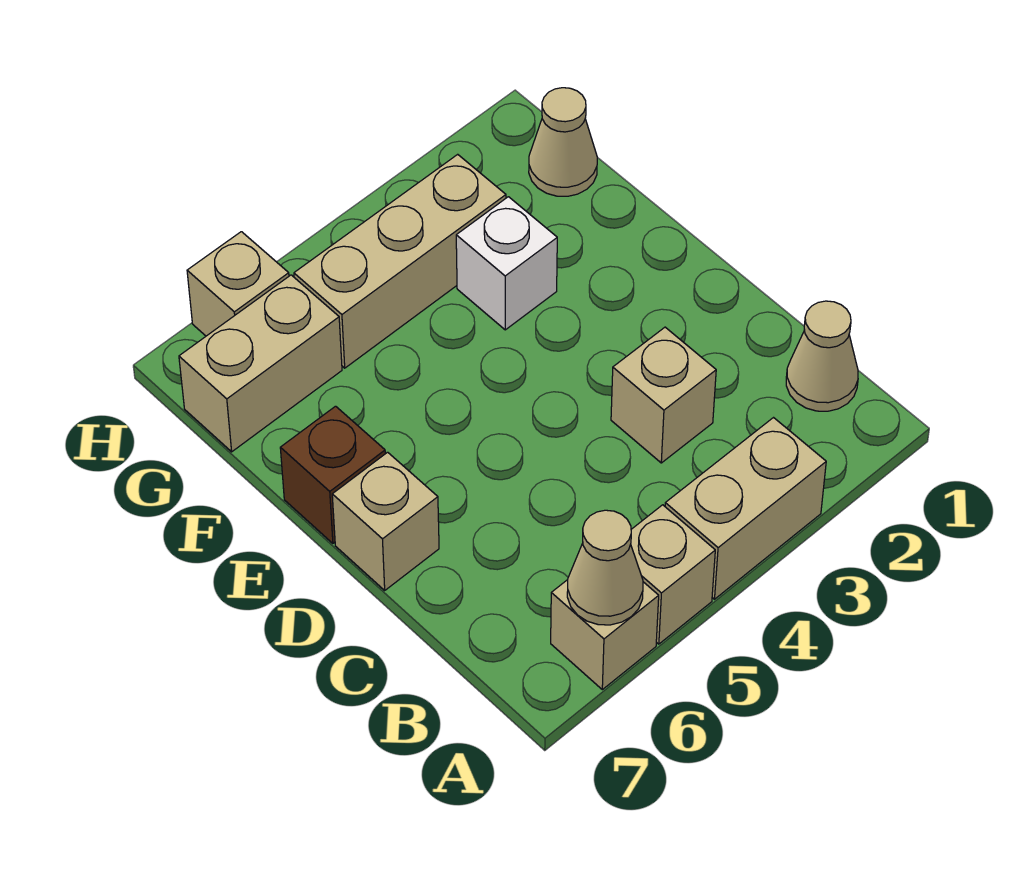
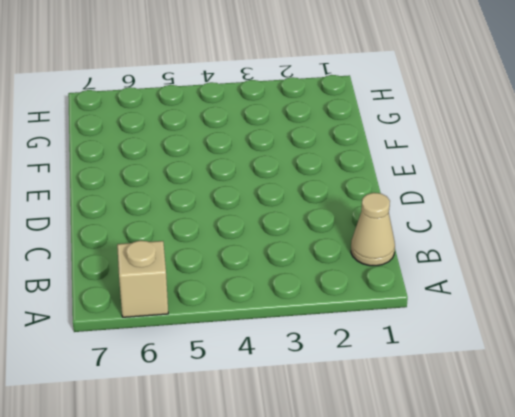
none -> tan 1x2 brick [665,418,826,599]
none -> tan 1x1 brick [631,505,715,644]
none -> tan 1x1 brick [611,327,716,463]

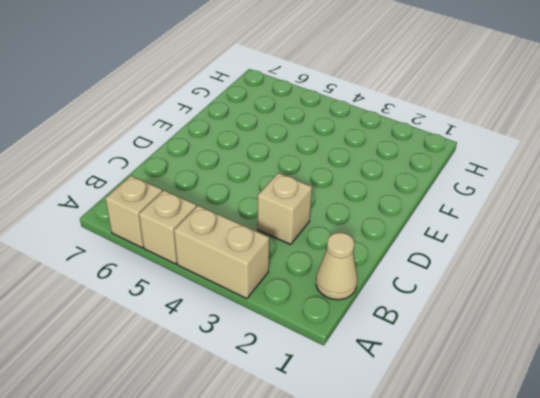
none -> tan 1x1 brick [332,452,439,590]
none -> brown 1x1 brick [280,406,385,543]
none -> white 1x1 brick [456,197,557,330]

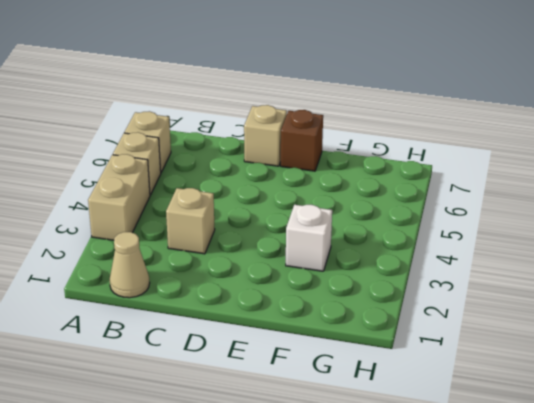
none -> tan 1x1 cone [529,88,597,196]
none -> tan 1x3 brick [294,154,506,368]
none -> tan 1x2 brick [179,275,342,452]

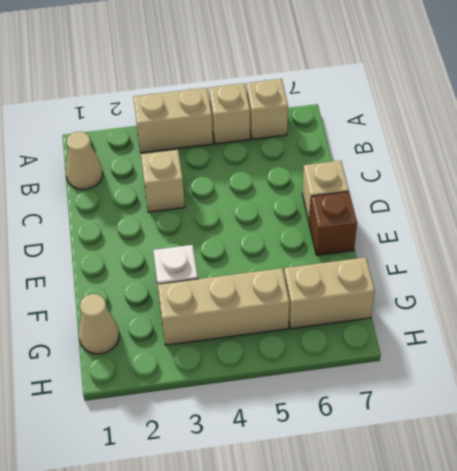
none -> tan 1x1 brick [187,232,289,336]
none -> tan 1x1 cone [567,510,643,625]

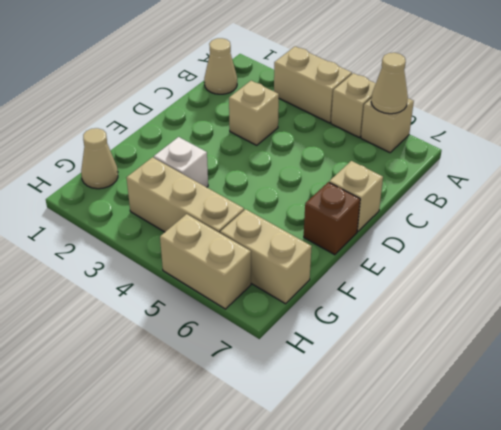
tan 1x2 brick [160,214,251,309] -> tan 1x1 brick [187,232,289,336]

